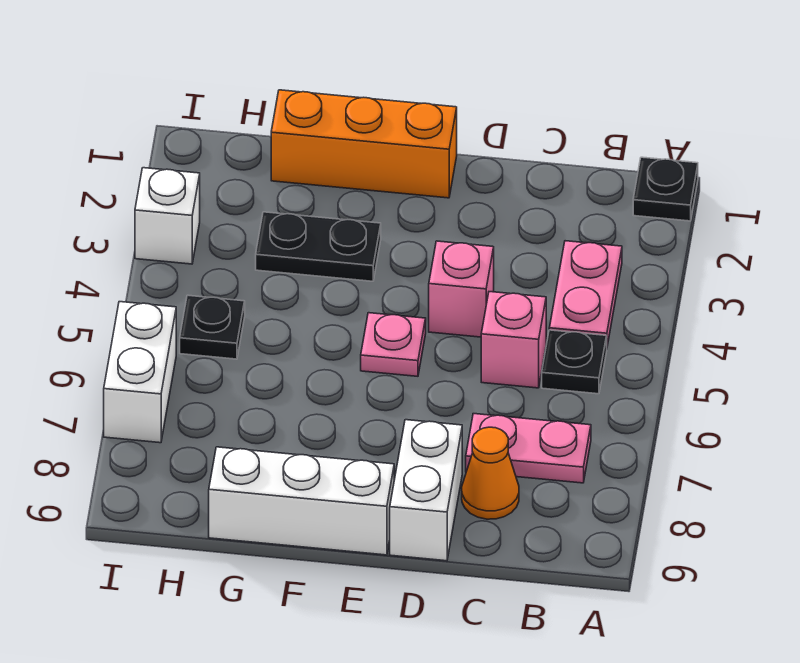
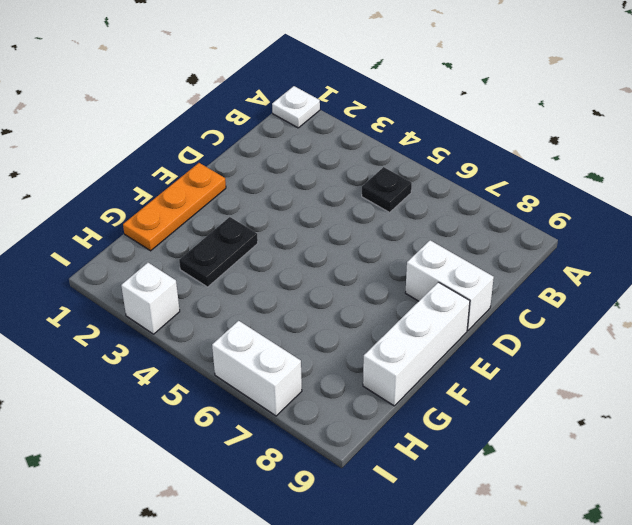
white 1x1 plate [272,86,320,128] -> black 1x1 plate [633,157,698,221]
orange 1x3 plate [123,163,226,251] -> orange 1x3 brick [271,90,457,198]
none -> pink 1x2 plate [549,241,622,346]
none -> pink 1x2 plate [466,414,591,483]
none -> pink 1x1 brick [481,292,546,388]

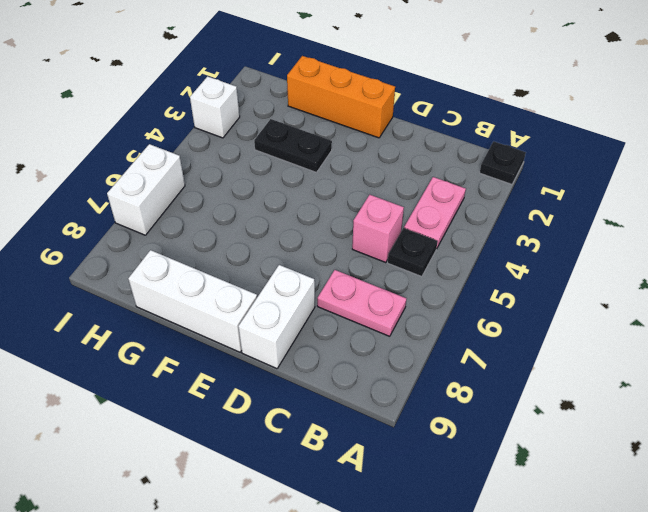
none -> orange 1x1 cone [462,427,519,519]
none -> pink 1x1 brick [429,241,494,337]
none -> pink 1x1 plate [361,313,426,376]

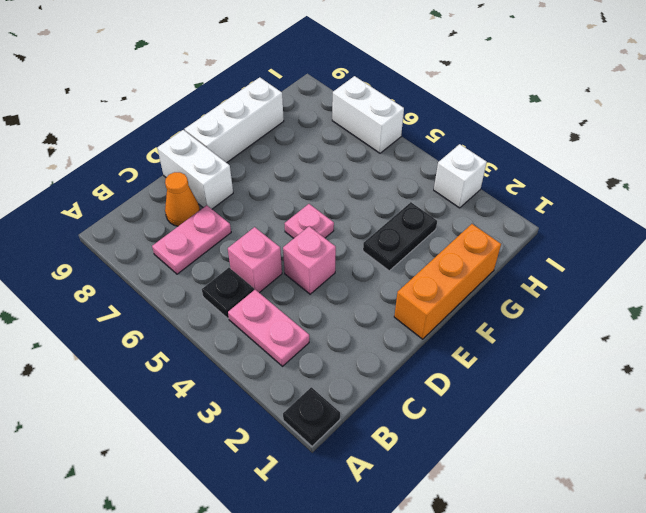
none -> black 1x1 plate [180,295,245,359]

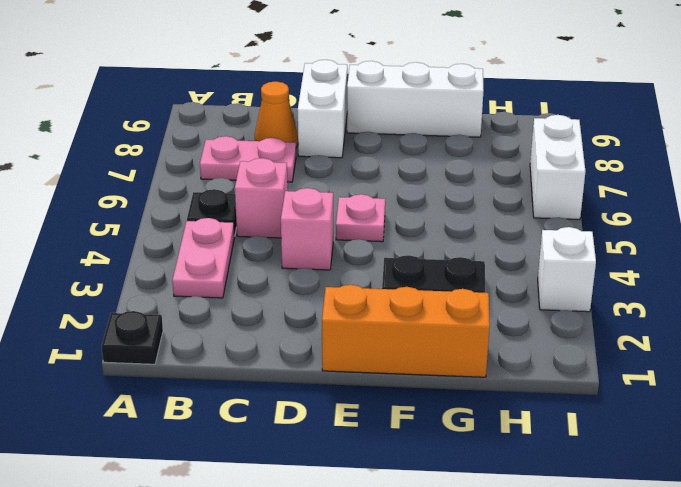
none -> black 1x1 plate [180,295,245,359]

